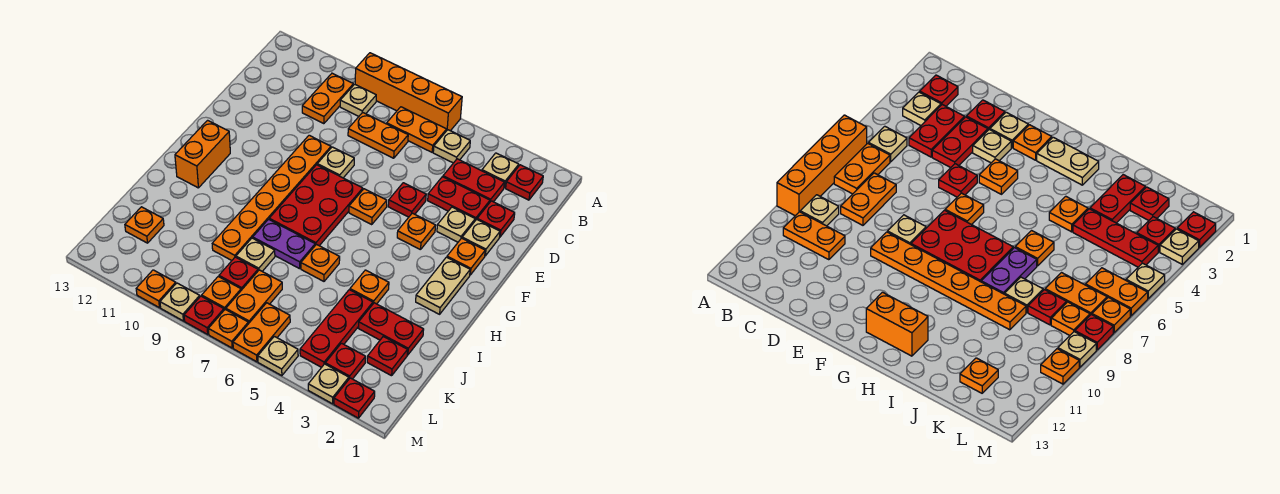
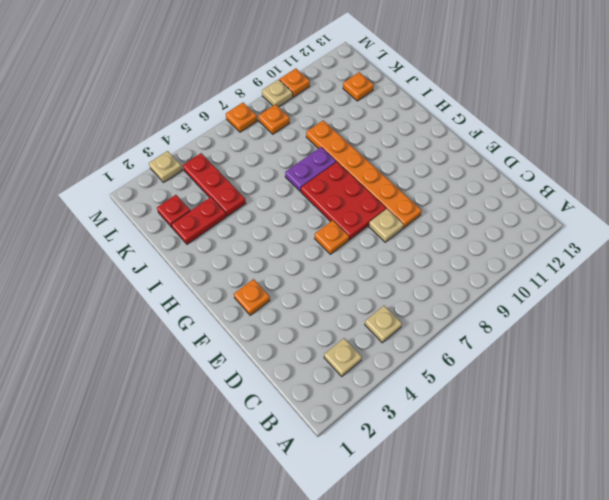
none -> orange 1x4 brick [355,53,462,131]
none -> red 1x1 plate [506,165,543,200]
none -> orange 1x2 plate [387,107,447,152]
none -> tan 1x1 plate [340,84,376,116]

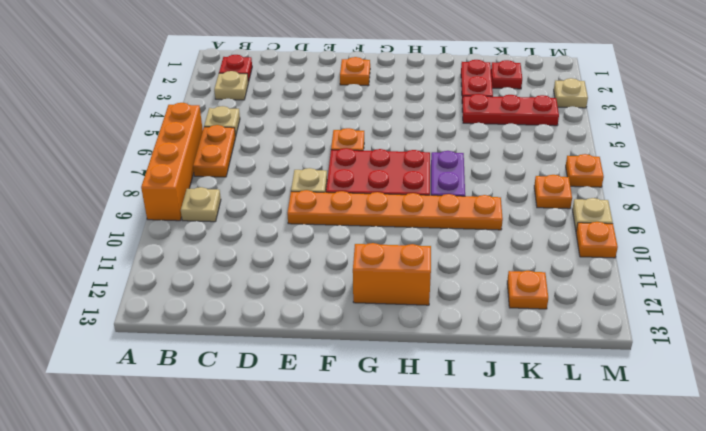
none -> orange 1x2 plate [302,73,353,124]
none -> red 1x2 plate [443,159,504,202]
none -> orange 1x2 plate [348,112,408,158]
none -> red 1x1 plate [477,201,515,237]

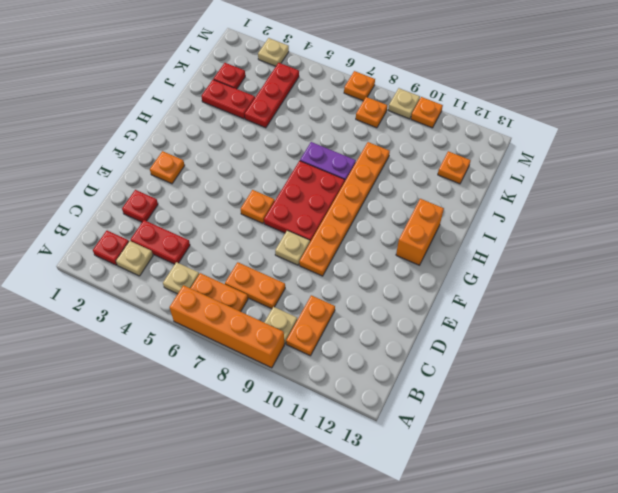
none -> red 1x2 plate [428,177,490,221]
none -> tan 1x1 plate [462,219,500,256]
none -> tan 1x1 plate [437,207,475,242]
none -> red 1x1 plate [388,183,426,217]

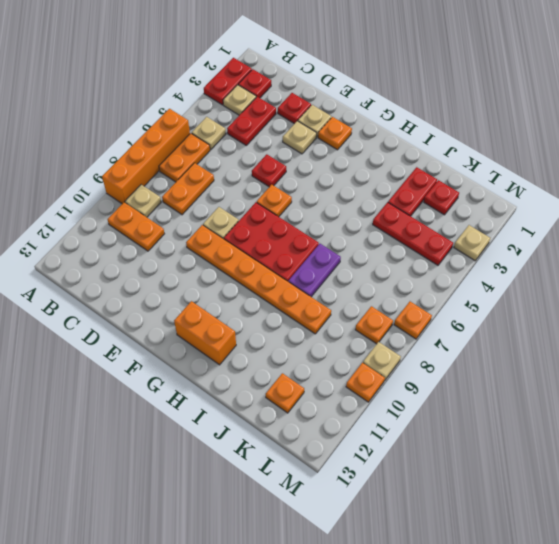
red 1x2 plate [204,58,252,105] -> red 1x2 plate moved to [428,177,490,221]
none -> orange 1x1 plate [397,213,436,250]
none -> tan 1x2 plate [416,257,470,314]
none -> orange 1x1 plate [350,270,389,304]
none -> orange 1x1 plate [301,245,340,281]

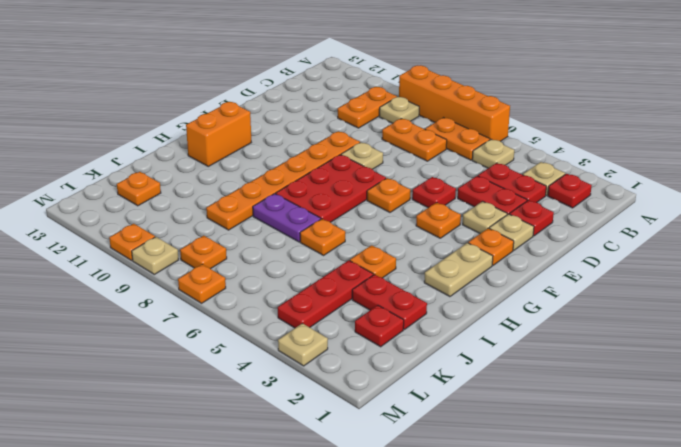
none -> tan 1x1 plate [236,238,275,271]
none -> orange 1x2 plate [226,270,282,324]
none -> red 1x1 plate [219,257,258,290]
none -> red 1x1 plate [325,343,366,379]

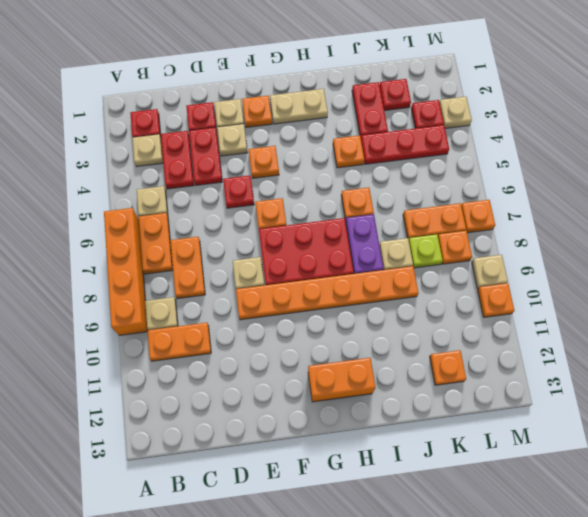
lime 1x1 plate [409,234,443,268] -> red 1x1 plate [219,257,258,290]
none -> orange 1x2 plate [233,303,290,362]
none -> red 1x1 plate [334,378,375,418]
none -> tan 1x1 plate [258,336,298,376]
none -> red 1x1 plate [184,296,224,334]

